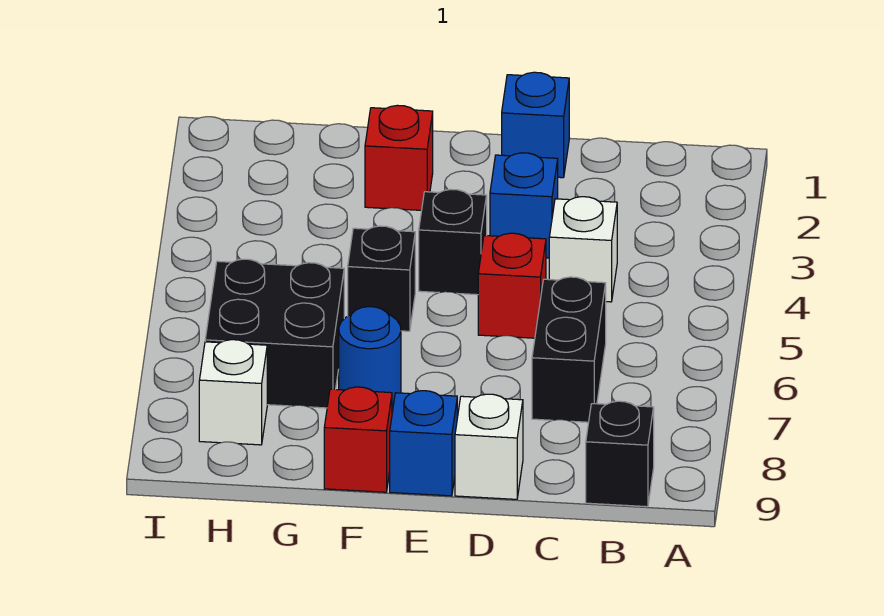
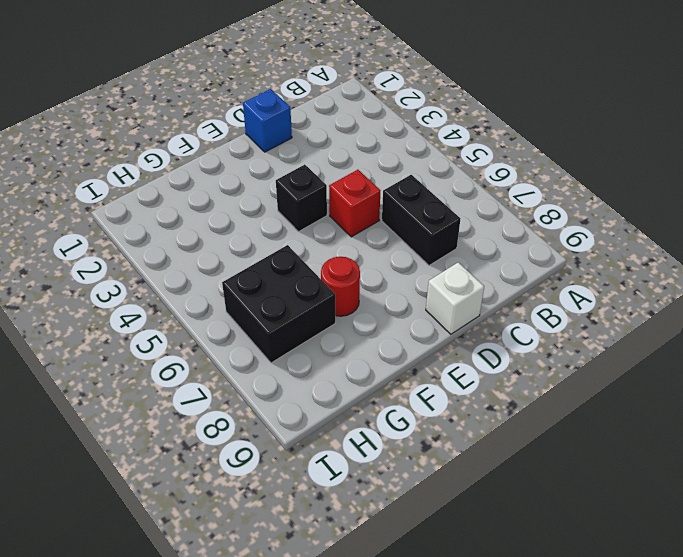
red 1x1 round brick [321,257,360,316] -> blue 1x1 round brick [339,307,401,404]
none -> black 1x1 brick [586,401,654,507]
none -> white 1x1 brick [549,197,617,302]
none -> blue 1x1 brick [490,153,558,258]

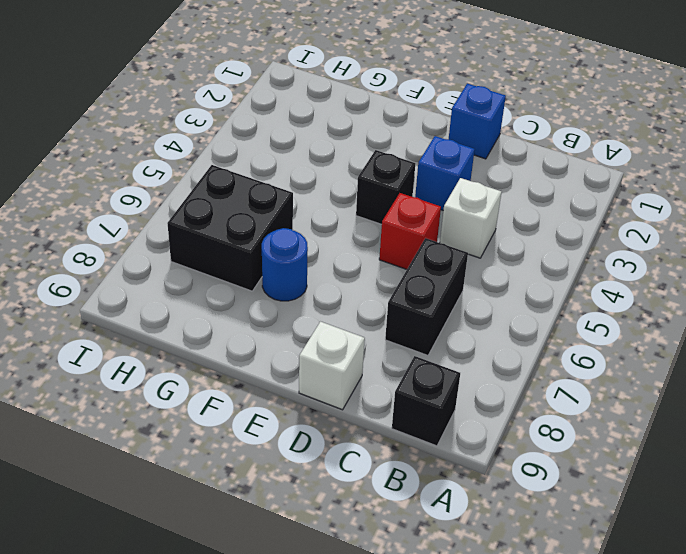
none -> blue 1x1 brick [390,391,457,496]
none -> red 1x1 brick [365,105,433,210]
none -> black 1x1 brick [348,226,415,331]

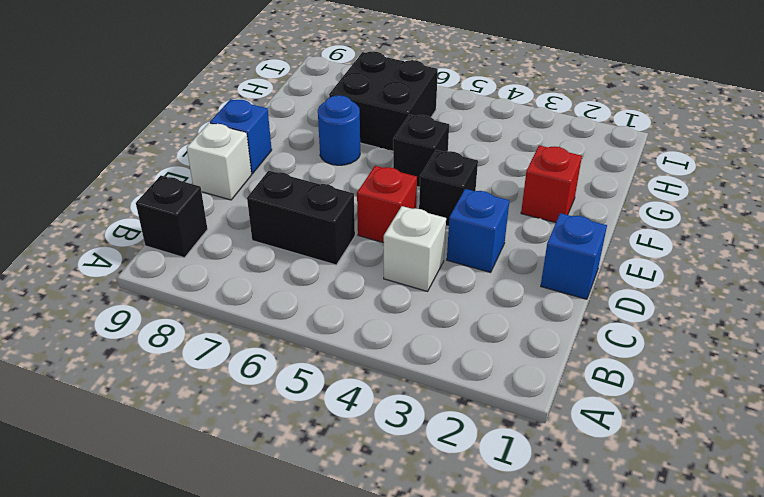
none -> red 1x1 brick [324,387,392,492]
none -> white 1x1 brick [199,340,267,445]

